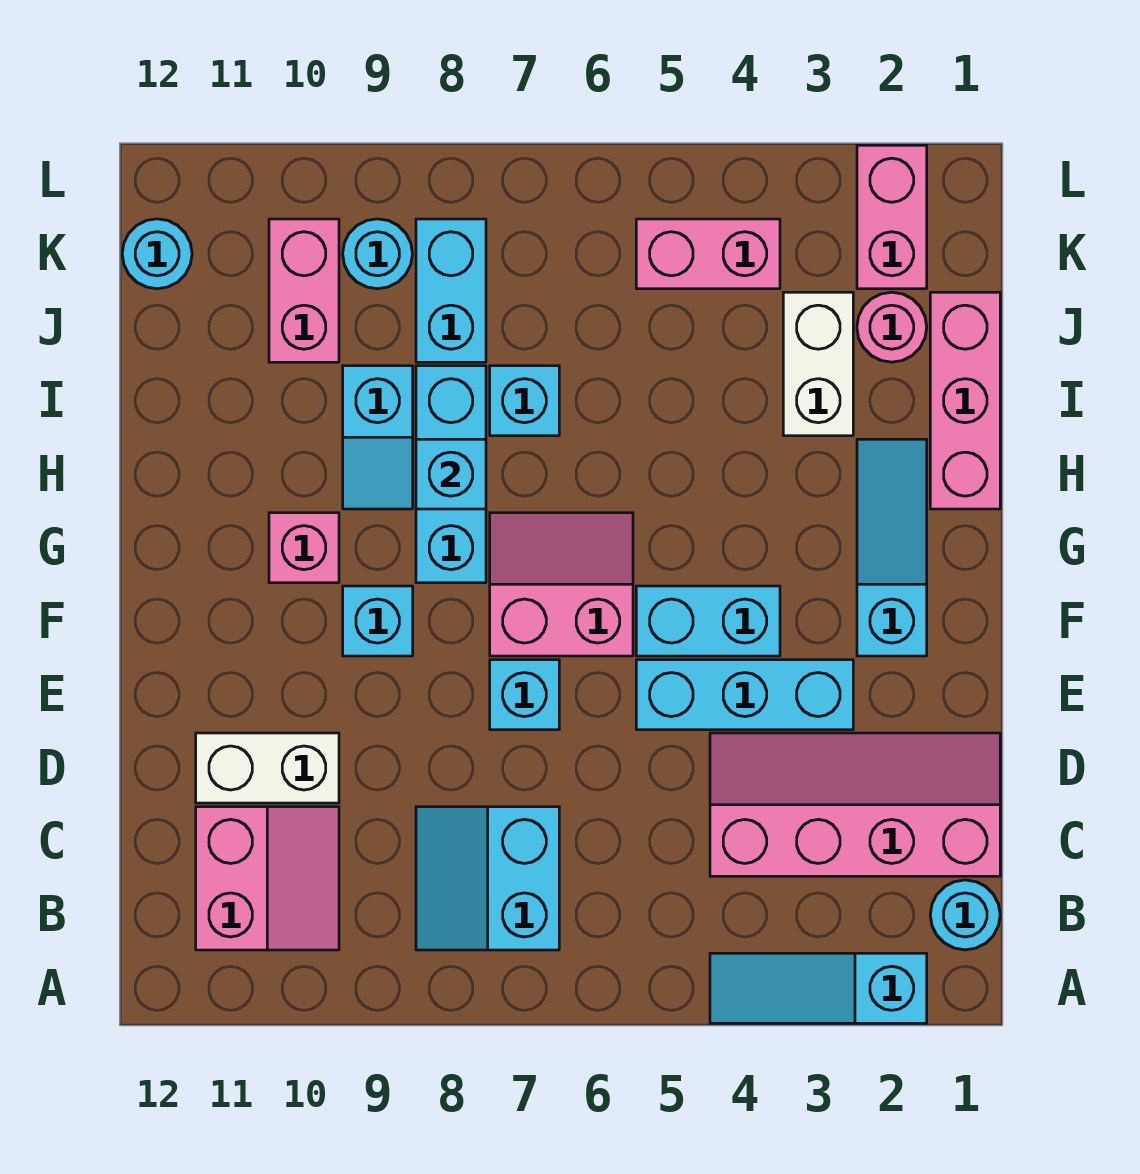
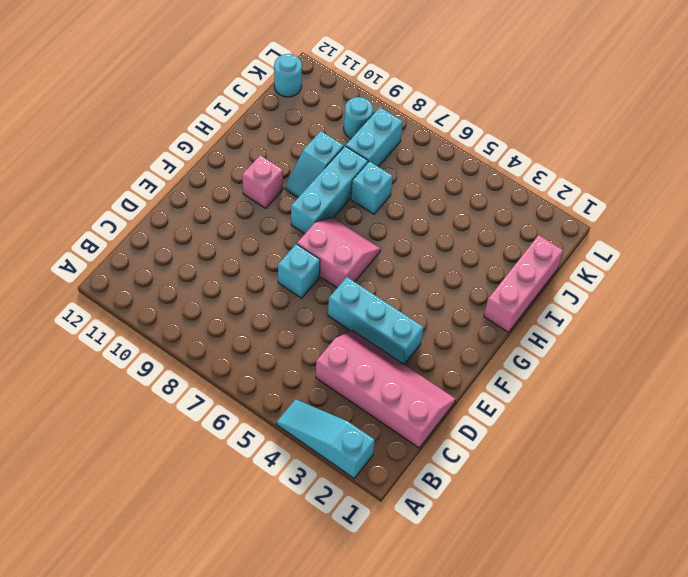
none -> cyan 1x1 round brick [930,880,1000,950]
none -> cyan 2x2 slope [416,807,559,950]
none -> pink 2x2 slope [196,807,339,950]

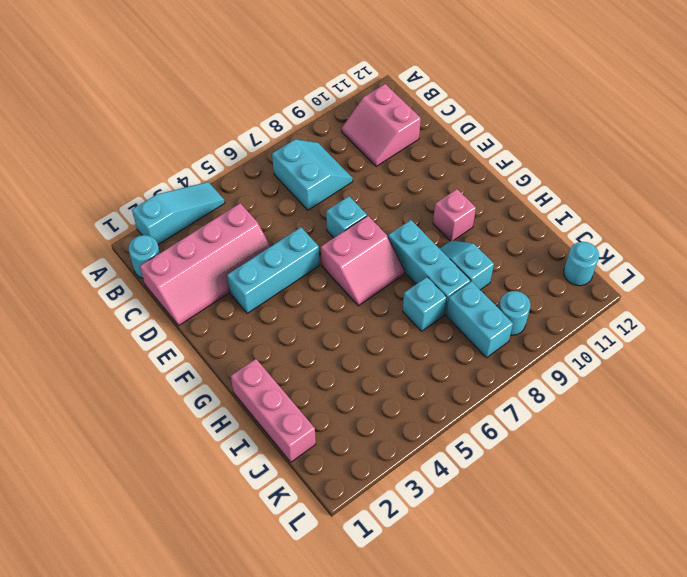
none -> white 1x2 brick [196,733,339,803]
none -> cyan 1x3 slope [857,439,927,656]
none -> cyan 1x2 brick [636,586,780,656]

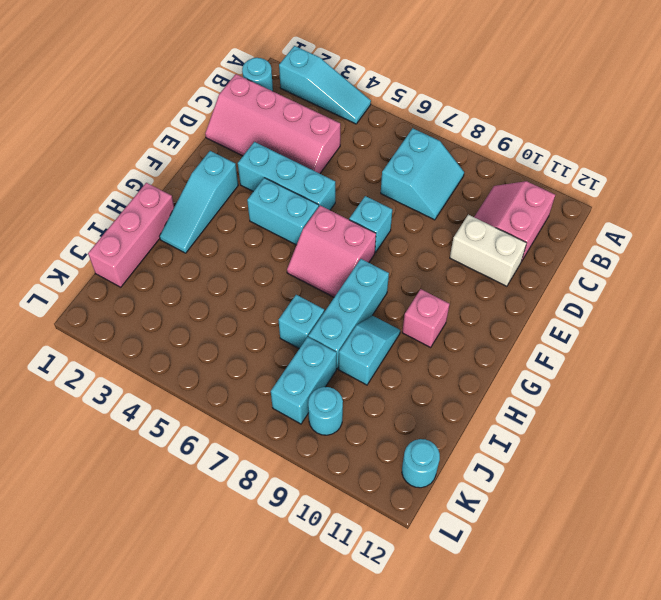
none -> cyan 1x1 brick [343,586,413,656]
none -> white 1x2 brick [783,292,853,436]
none -> pink 1x1 round brick [857,292,927,362]

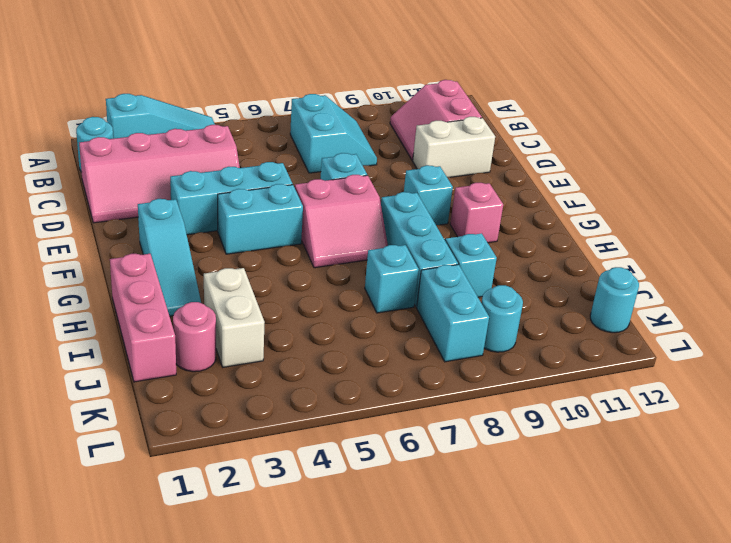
none -> pink 1x2 brick [269,219,339,362]
none -> pink 1x2 brick [857,145,927,289]
none -> pink 1x2 brick [636,219,780,289]

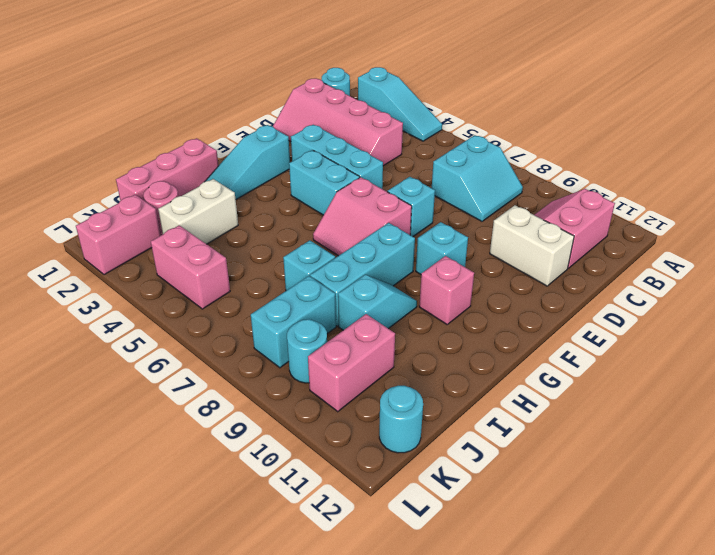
none -> cyan 1x1 brick [416,439,486,509]

